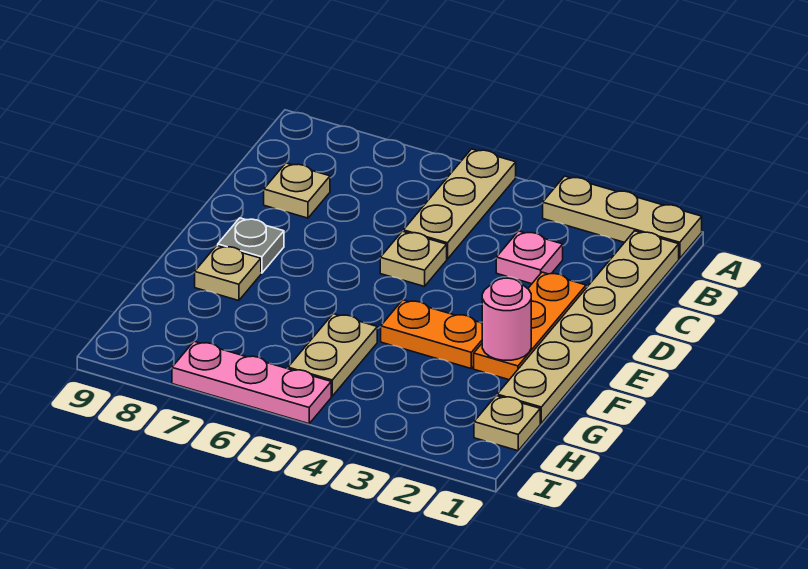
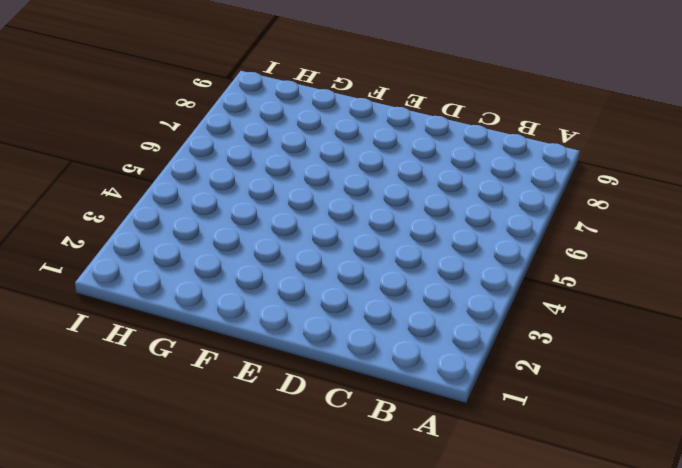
none -> tan 1x3 plate [543,176,702,259]
none -> tan 1x3 plate [403,149,516,259]
none -> tan 1x6 plate [497,231,679,423]

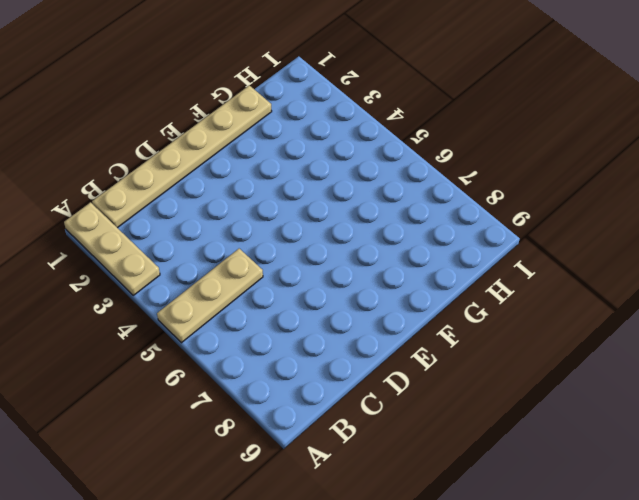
none -> pink 1x1 plate [496,231,563,284]
none -> tan 1x1 plate [264,163,330,218]
none -> orange 1x3 plate [474,272,586,380]

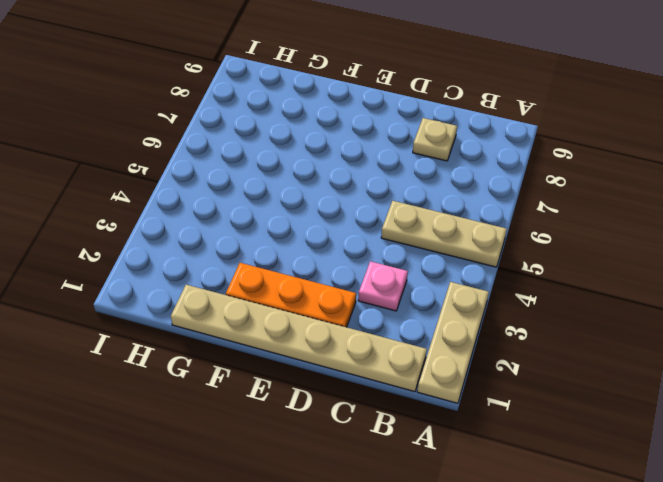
none -> tan 1x1 plate [380,231,447,286]
none -> grey 1x1 plate [218,218,284,273]
none -> orange 1x2 plate [381,300,482,368]

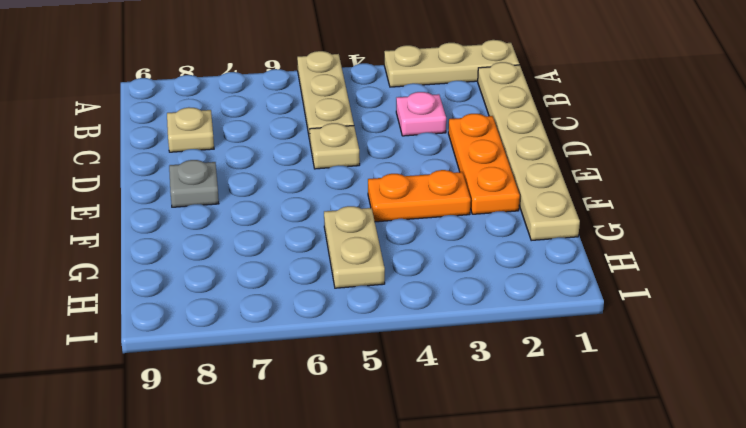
none -> tan 1x1 plate [195,245,261,301]
none -> tan 1x1 plate [474,396,540,451]
none -> pink 1x3 plate [172,341,331,424]

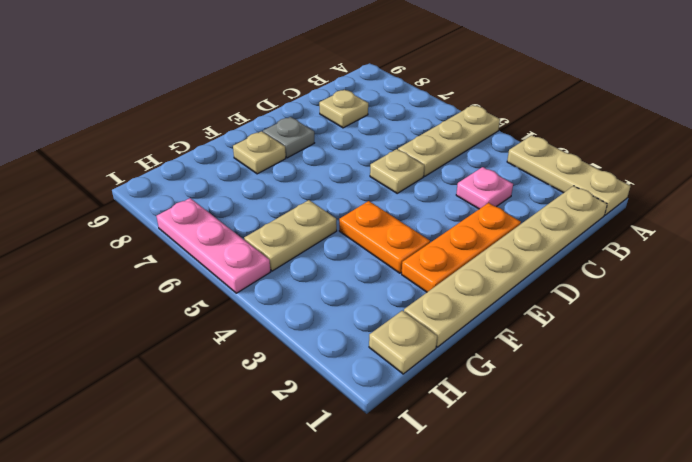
none -> pink 1x1 round brick [482,278,531,360]

